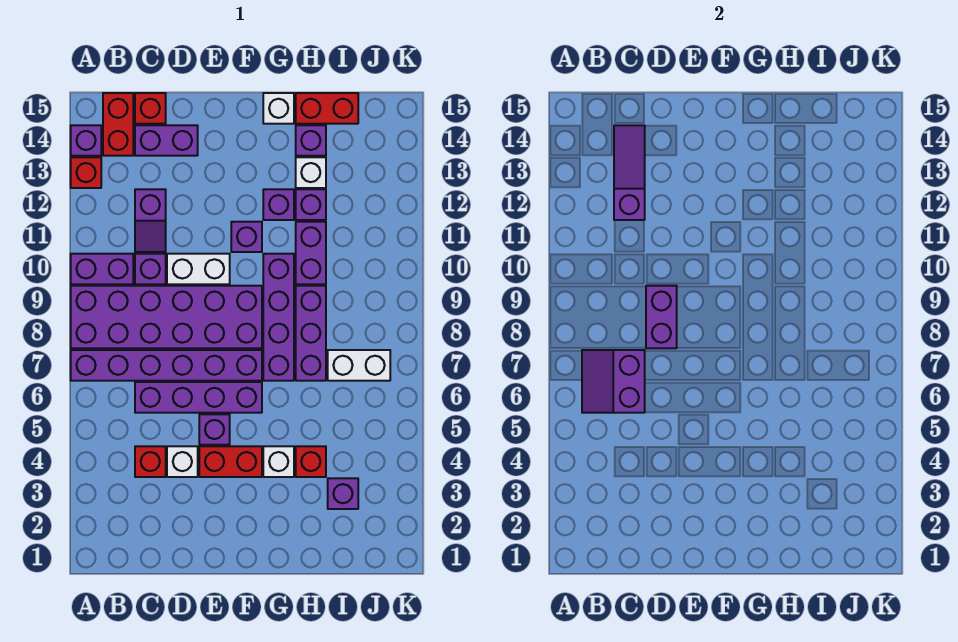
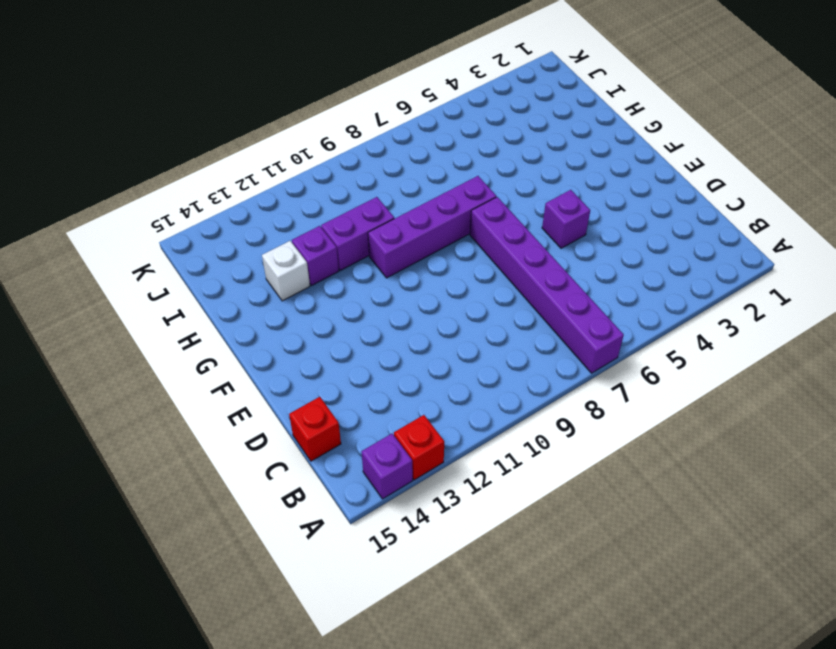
none -> purple 2x6 brick [71,286,262,348]
none -> purple 1x2 brick [71,254,133,284]
none -> red 1x2 brick [103,93,133,156]
none -> red 1x1 brick [135,446,166,477]

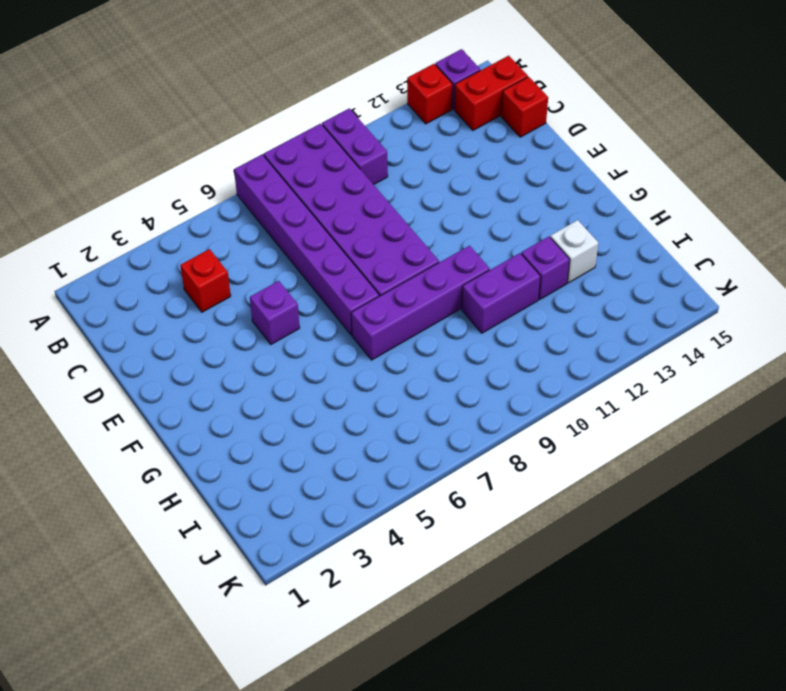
none -> purple 1x4 brick [135,382,262,413]
none -> purple 1x1 brick [135,254,166,284]
none -> purple 1x2 slope [135,189,166,252]
none -> purple 1x2 brick [135,125,198,156]

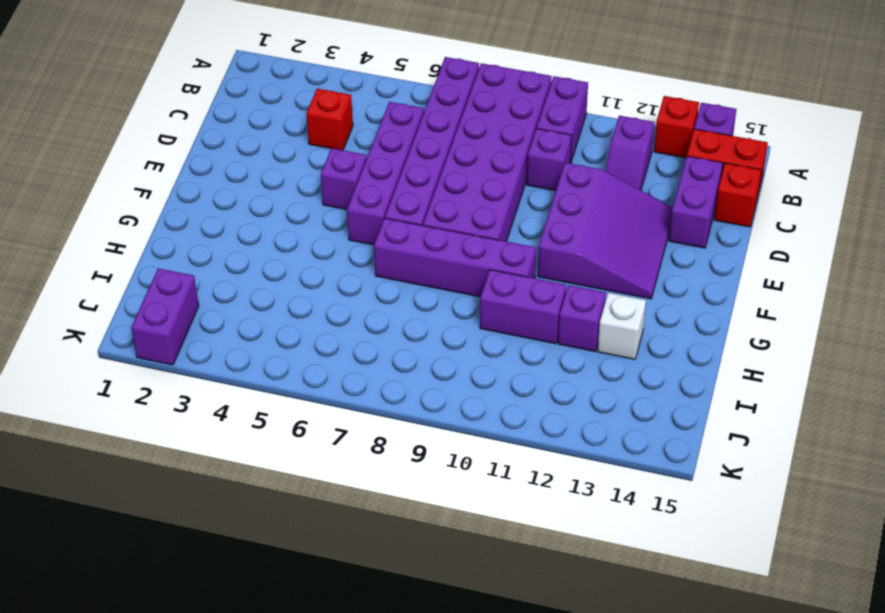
purple 1x2 slope [606,116,654,190] -> purple 1x2 slope turned to [135,189,166,252]
purple 3x3 slope [538,163,673,299] -> purple 1x1 brick [231,222,262,252]
purple 1x2 brick [131,268,199,365] -> purple 1x2 brick turned to [646,286,677,348]
none -> white 1x1 brick [167,446,198,477]
none -> white 1x2 brick [167,254,230,284]
none -> red 1x2 brick [199,446,262,477]
none -> white 1x1 brick [263,446,294,477]

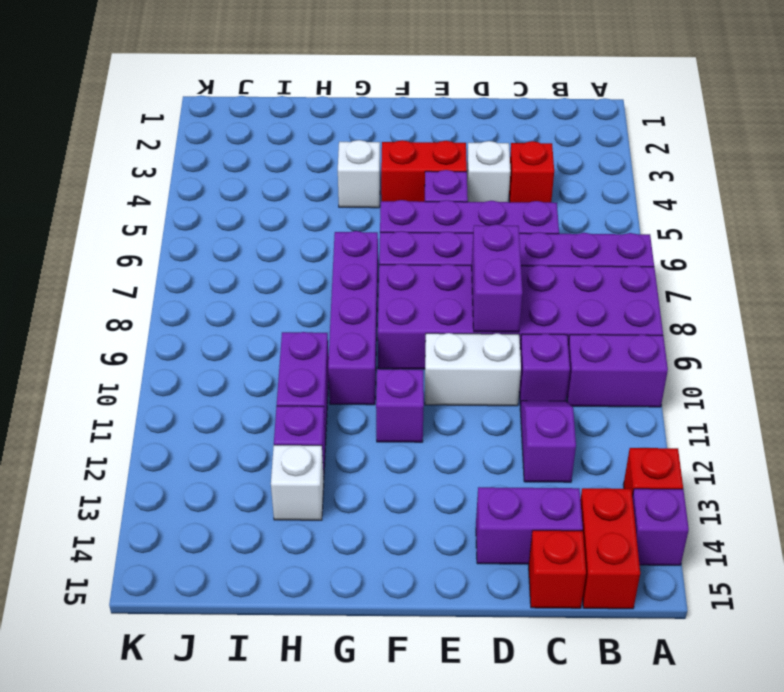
none -> purple 1x1 brick [263,189,294,220]
none -> white 1x1 brick [263,93,294,124]
none -> red 1x1 brick [296,446,326,477]
none -> purple 1x3 brick [296,286,326,381]

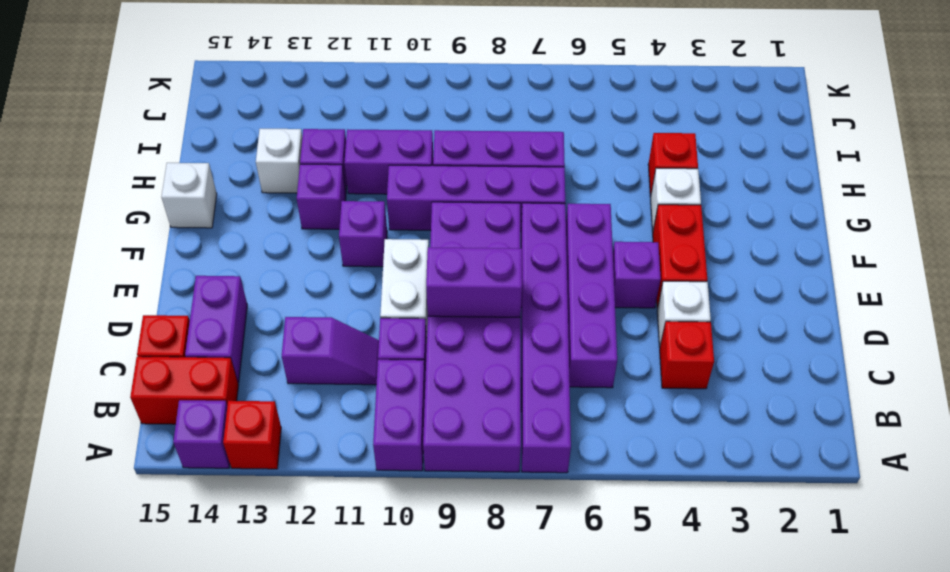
none -> purple 1x1 brick [296,125,326,156]
none -> red 1x2 brick [296,93,358,124]
none -> purple 1x1 brick [328,478,358,509]
none -> white 1x2 brick [328,350,390,381]

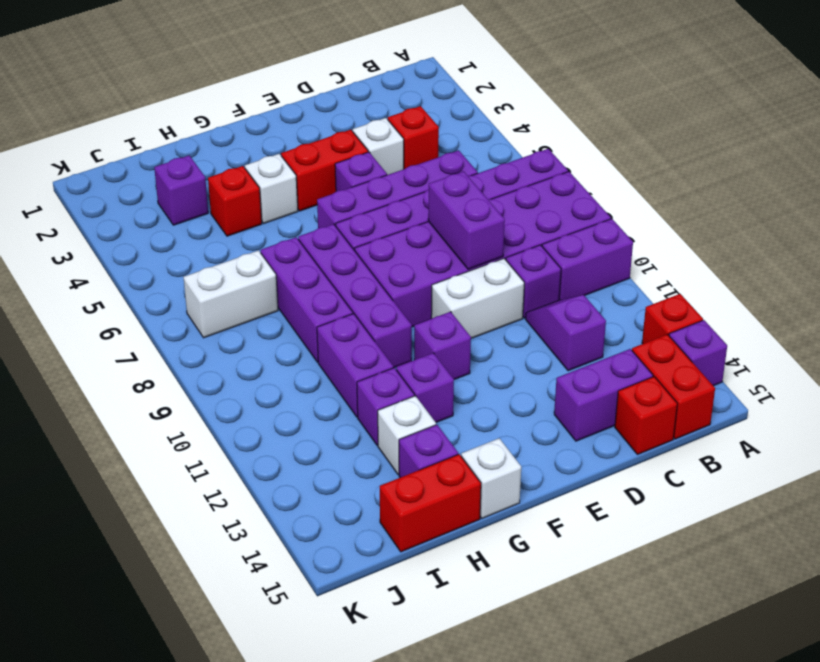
none -> purple 2x2 slope [582,350,645,413]
none -> purple 1x3 slope [614,125,645,220]

